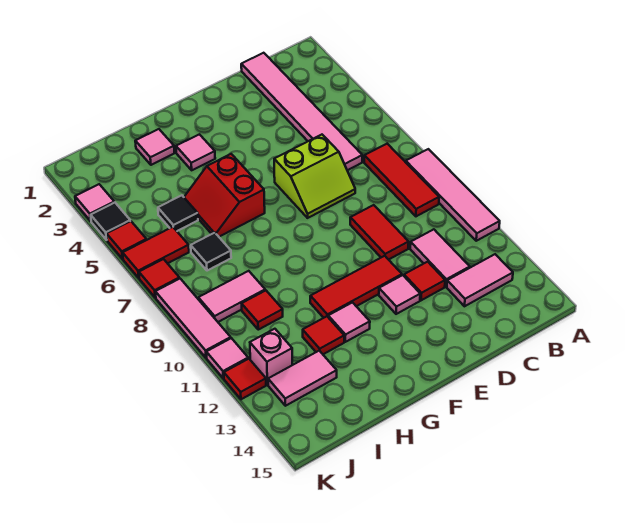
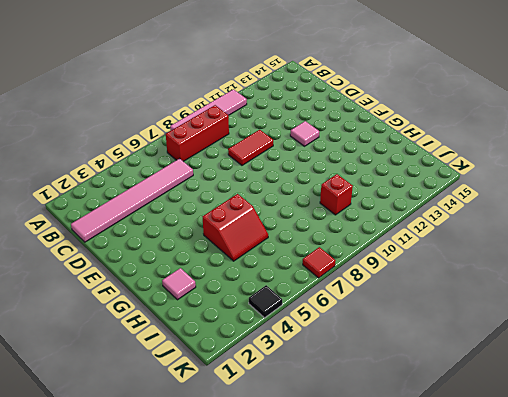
red 1x3 brick [166,105,229,161] -> red 1x3 tile [364,144,439,216]
red 1x1 brick [320,174,353,215] -> red 1x1 tile [242,290,283,330]
none -> pink 1x2 tile [447,254,513,306]
none -> pink 1x2 tile [410,229,470,287]
none -> lime 2x2 slope [274,135,355,218]

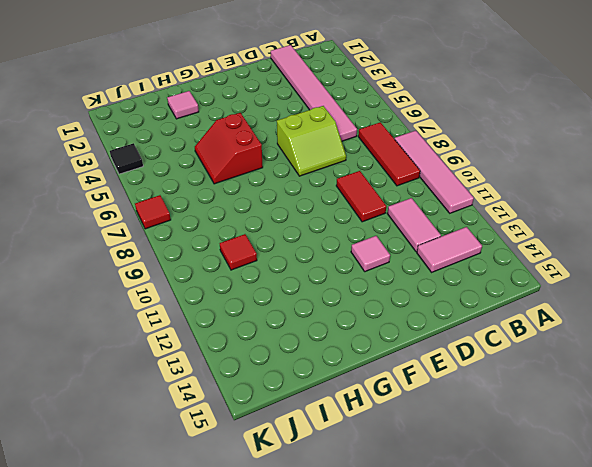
none -> red 1x1 tile [404,262,445,300]
none -> red 1x3 tile [310,256,402,318]
none -> pink 1x1 tile [176,134,215,170]

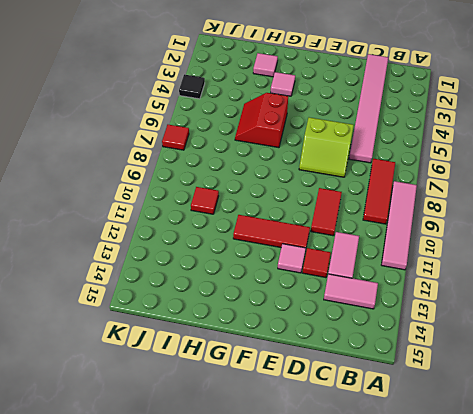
none -> pink 1x1 tile [328,303,370,342]
none -> red 1x1 tile [303,316,344,354]
none -> black 1x1 tile [158,195,198,231]

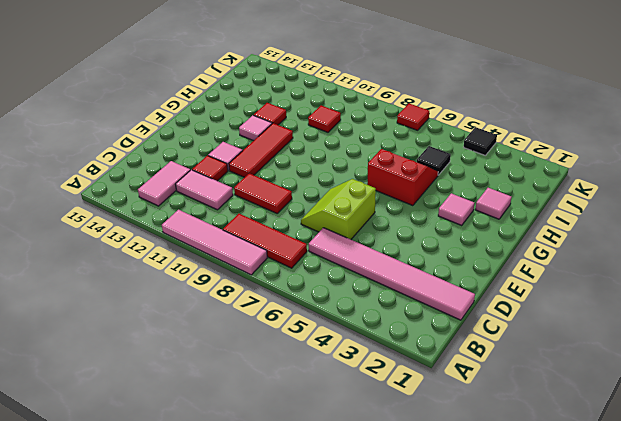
none -> black 1x1 tile [191,233,231,271]
none -> pink 1x2 tile [198,271,265,322]
none -> pink 1x2 tile [268,351,337,406]

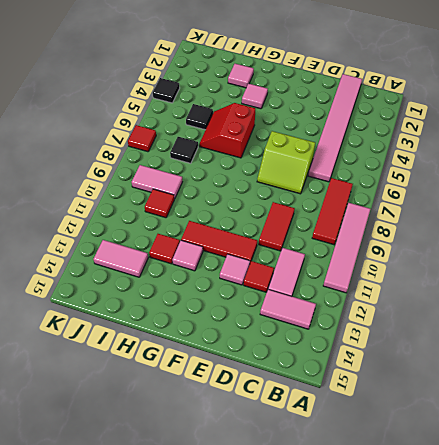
none -> red 1x2 tile [123,227,189,278]
none -> pink 1x1 brick [250,329,292,385]
none -> pink 1x1 tile [75,184,114,221]

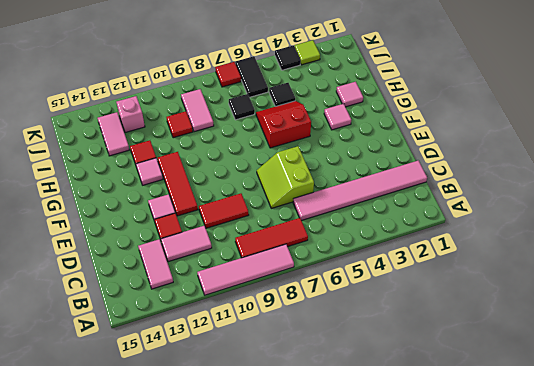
black 1x2 tile [235,56,268,97] -> red 1x2 tile [123,227,189,278]
lime 1x1 tile [295,40,320,65] -> pink 1x1 tile [75,184,114,221]
none -> red 1x1 tile [107,221,146,259]
none -> pink 1x3 tile [155,279,231,358]
none -> pink 1x1 tile [206,338,248,378]

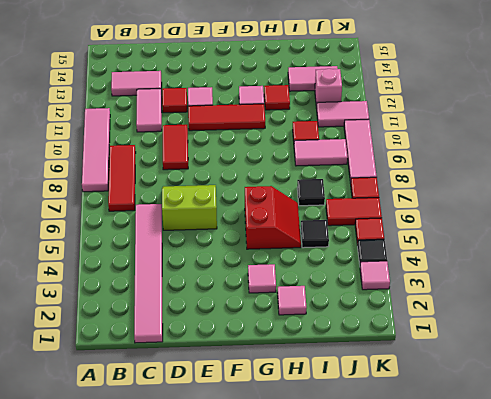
pink 1x2 tile [317,101,369,127] -> pink 1x1 tile [206,338,248,378]
none -> red 1x1 tile [224,359,266,399]

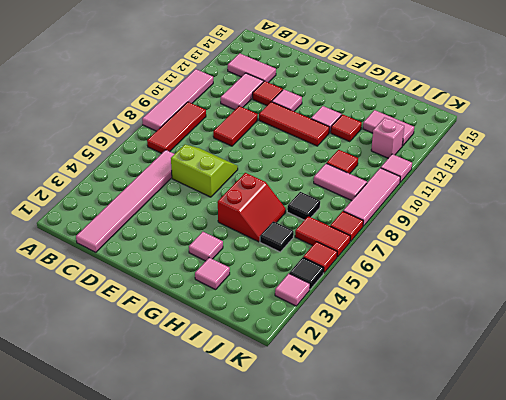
none -> red 1x1 tile [224,359,266,399]

